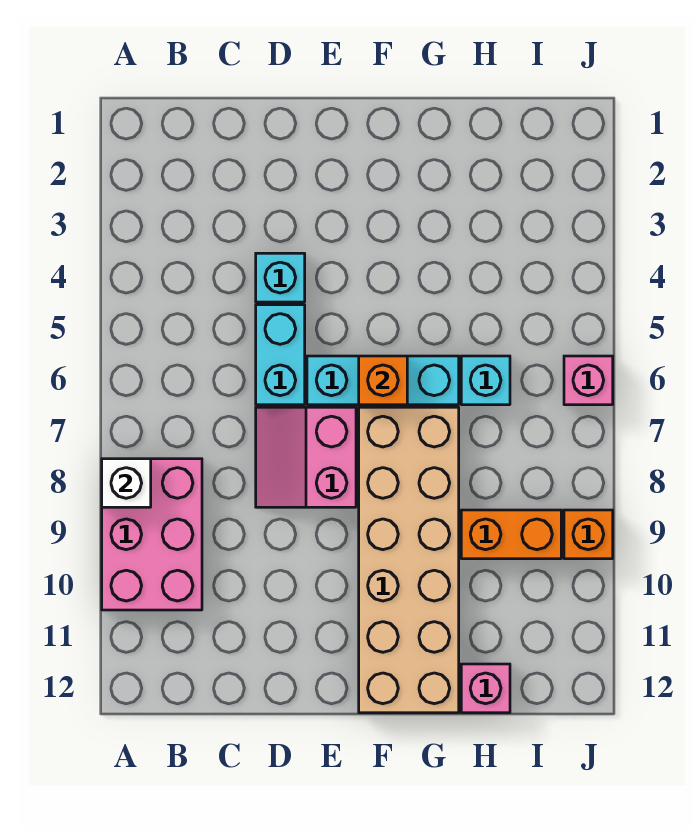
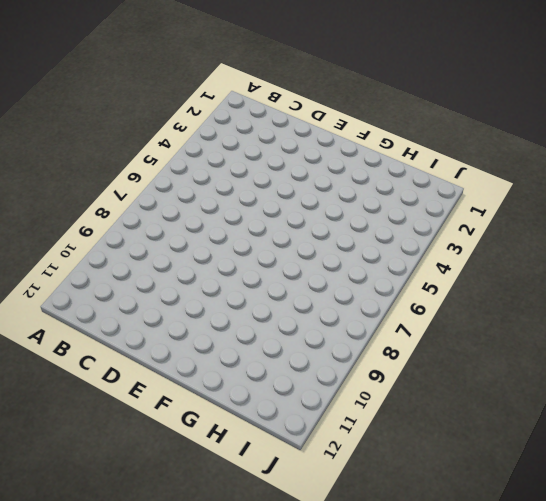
none -> pink 2x3 brick [102,459,202,610]
none -> cyan 1x1 brick [256,253,305,302]
none -> cyan 1x2 brick [256,305,305,405]

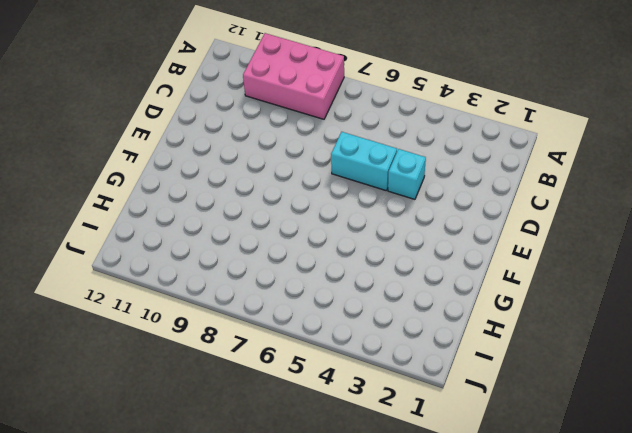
none -> pink 2x2 slope [256,407,356,507]
none -> cyan 1x3 brick [307,356,459,405]
none -> tan 2x6 brick [359,407,459,713]

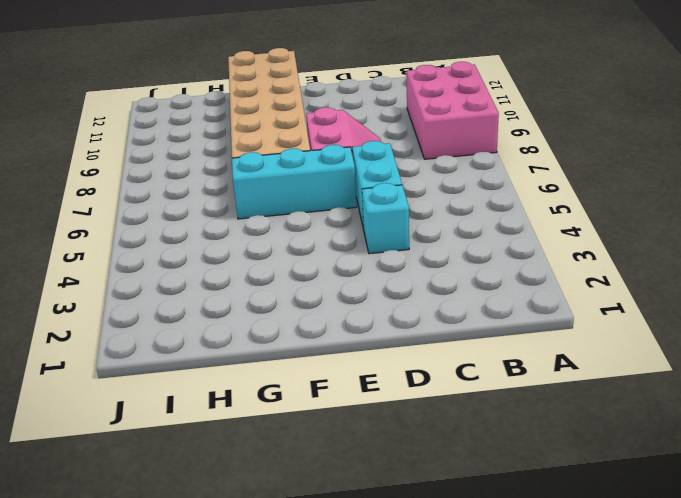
none -> cyan 1x1 brick [461,356,510,405]
none -> orange 1x2 brick [461,510,561,559]
none -> pink 1x1 brick [461,664,510,713]

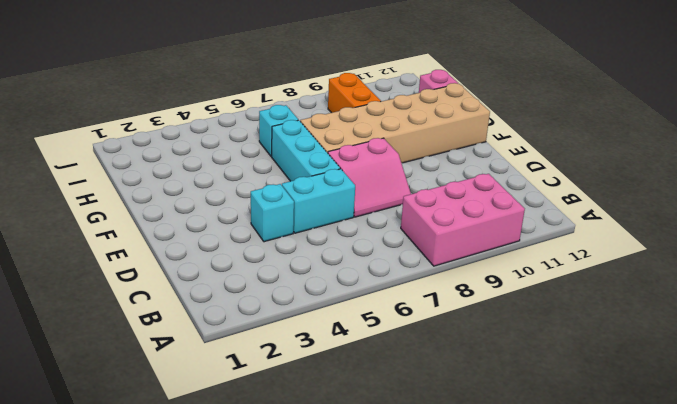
none -> pink 1x1 brick [564,356,613,405]
none -> orange 1x1 brick [564,510,613,559]
none -> white 1x1 brick [102,459,151,507]

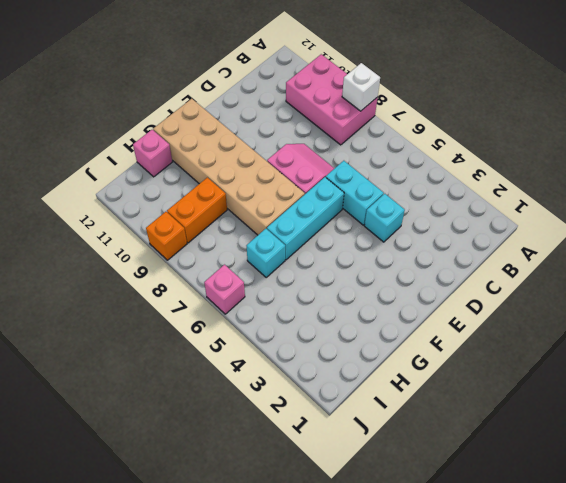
none -> orange 1x1 brick [359,356,407,405]

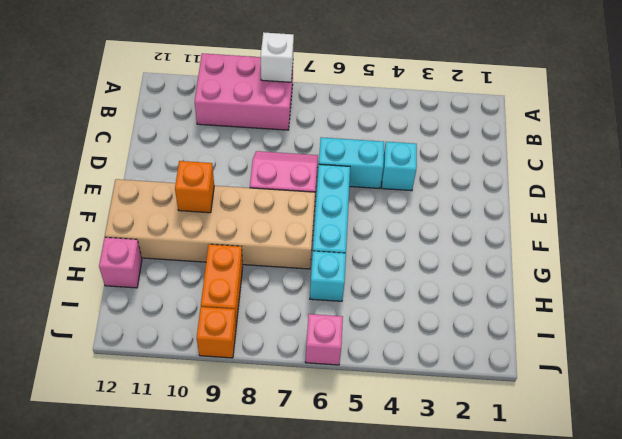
orange 1x1 brick [175,161,214,213] -> orange 1x1 brick moved to [359,356,407,405]

